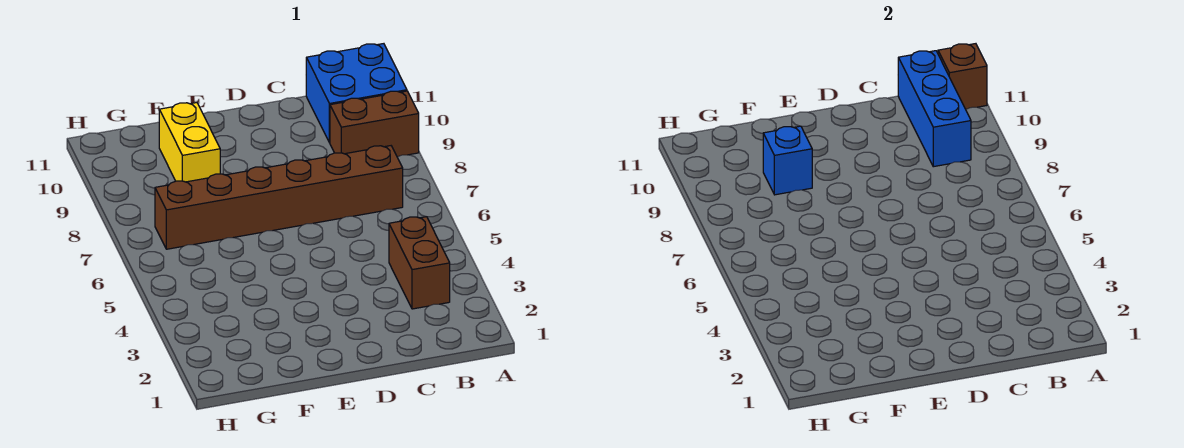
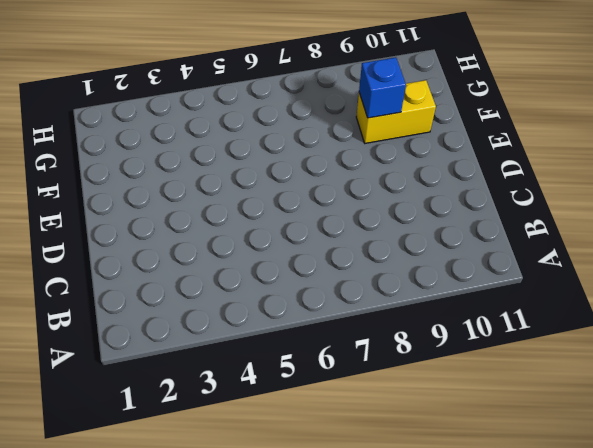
none -> brown 1x2 brick [330,91,419,157]
none -> blue 2x2 brick [306,44,407,143]

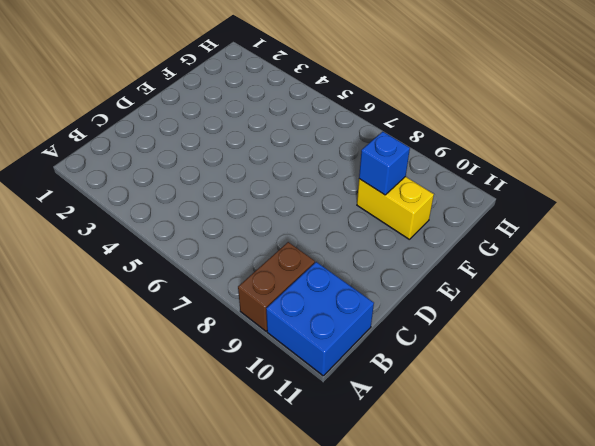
none -> brown 1x2 brick [389,217,450,309]
none -> brown 1x6 brick [155,146,403,249]

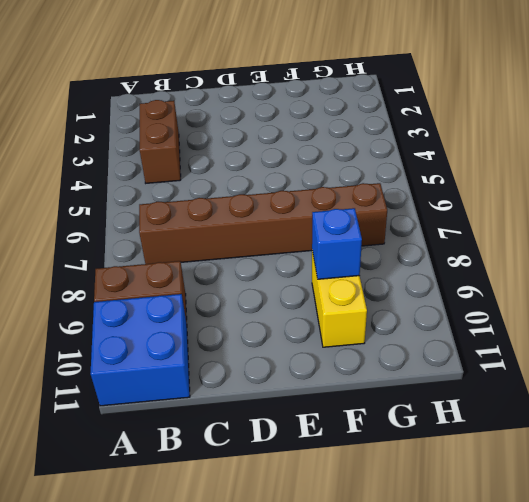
none -> brown 1x1 brick [938,44,987,109]
none -> blue 1x3 brick [898,51,971,167]

